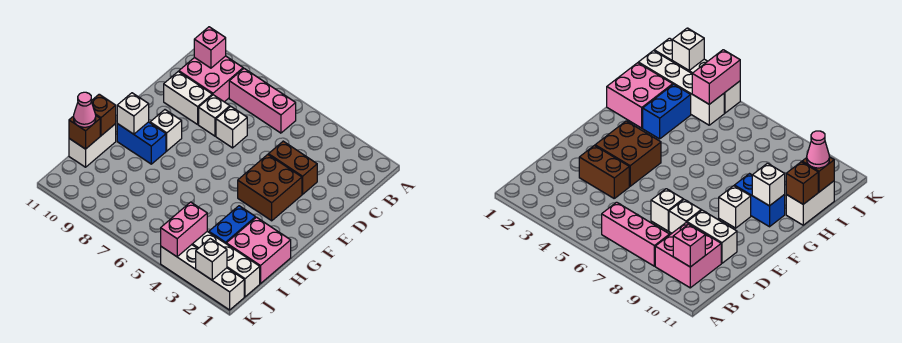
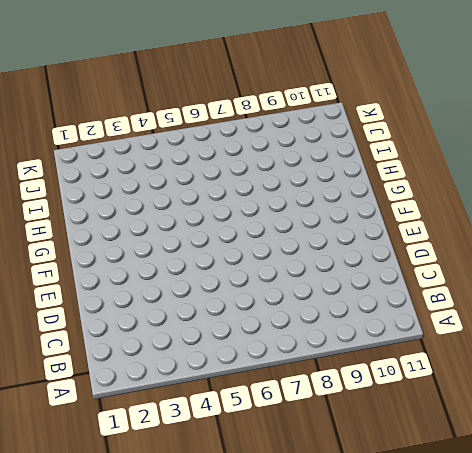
none -> pink 1x3 brick [229,69,296,133]
none -> pink 2x2 brick [179,56,243,102]
none -> brown 1x2 brick [268,141,317,194]

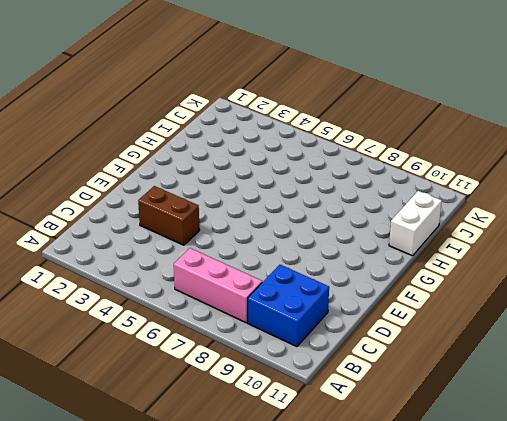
blue 2x2 brick [248,265,329,347] -> pink 2x2 brick [179,56,243,102]
none -> white 1x1 brick [216,106,247,148]
none -> white 1x1 brick [199,95,230,136]
none -> white 1x2 brick [164,72,212,124]

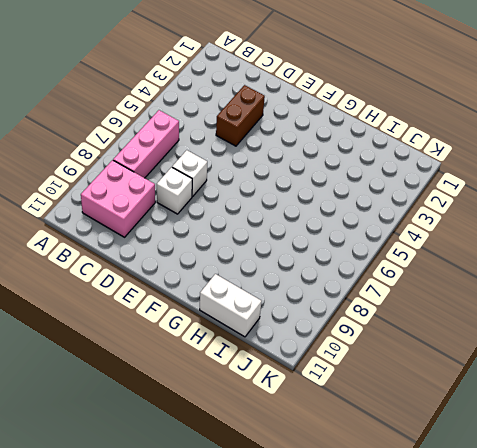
none -> white 1x2 brick [164,72,212,124]
none -> brown 2x2 brick [238,155,302,221]
none -> white 1x1 brick [150,110,182,151]

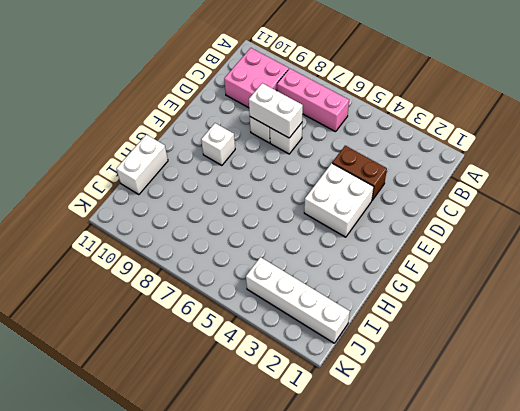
white 1x2 brick [249,83,303,138] -> white 1x2 brick moved to [164,72,212,124]
white 2x2 brick [304,163,374,237] -> brown 2x2 brick [238,155,302,221]
none -> blue 1x2 brick [117,122,166,164]
none -> pink 2x2 brick [226,217,291,284]
none -> blue 1x2 brick [209,206,256,243]

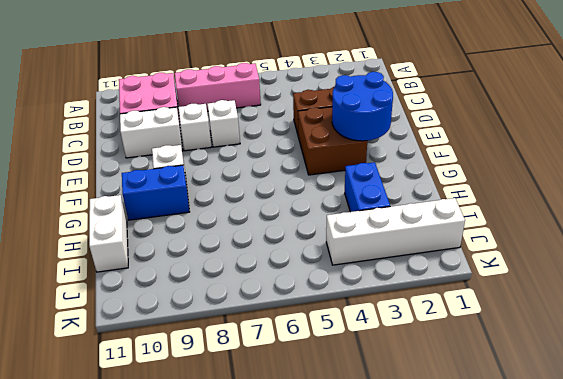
blue 2x2 round brick [332,72,393,141] -> none
none -> pink 2x2 brick [226,217,291,284]
none -> white 1x4 brick [161,245,244,310]
none -> pink 1x1 brick [194,27,226,68]

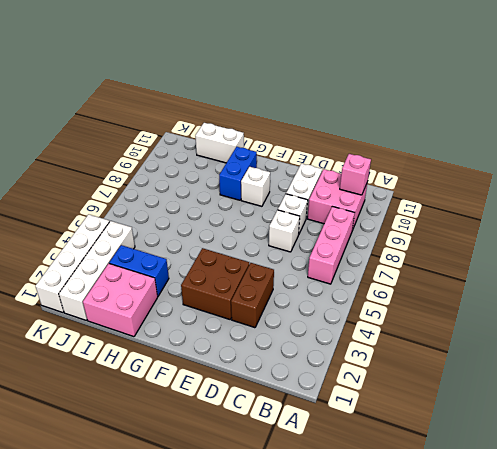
none -> white 1x1 brick [117,93,149,134]
none -> brown 1x1 brick [91,94,116,136]
none -> brown 1x1 brick [69,116,100,149]

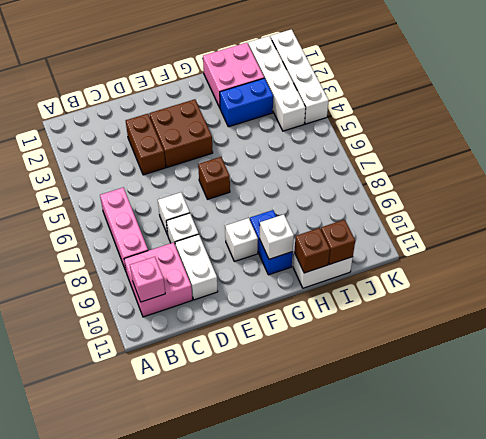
brown 1x1 brick [198,157,230,199] -> none
none -> pink 1x2 brick [161,202,207,257]
none -> white 1x1 brick [196,239,227,280]
none -> pink 1x1 cone [74,92,96,127]

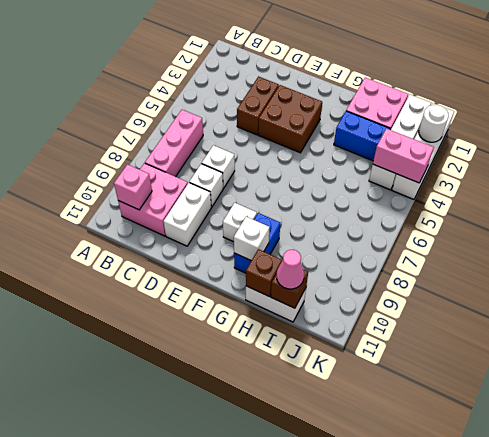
white 1x1 round brick [419,105,449,142] -> white 1x1 brick [196,239,227,280]

